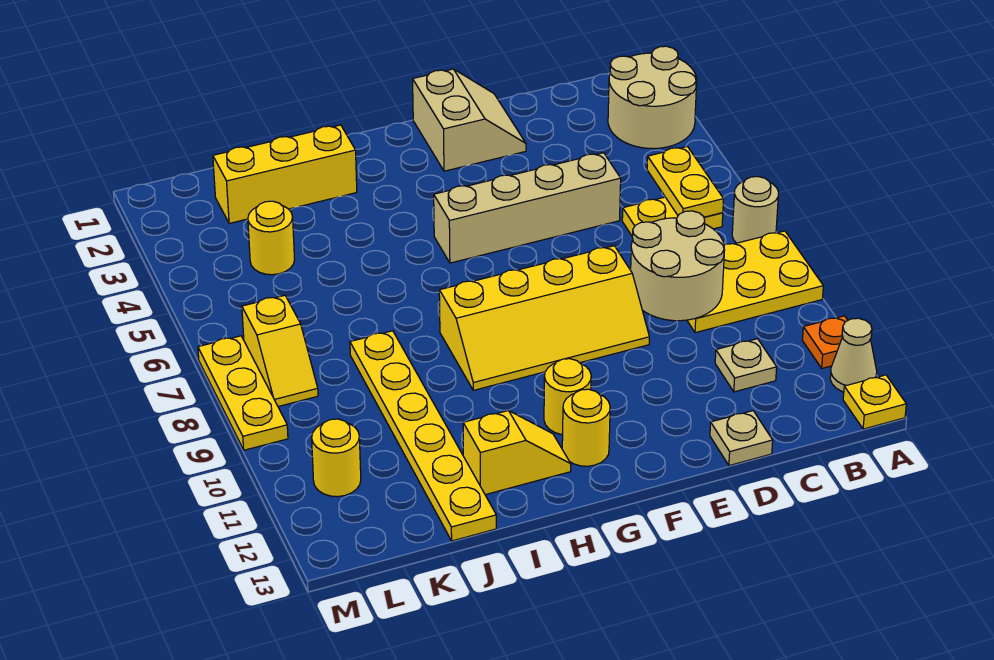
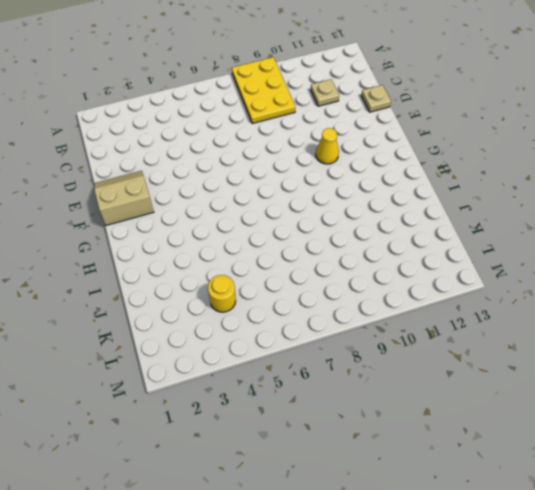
yellow 1x1 cone [316,128,339,164] -> none
none -> tan 2x2 round brick [608,46,697,149]
none -> tan 1x1 round brick [732,177,779,243]
none -> orange 1x1 plate [802,316,848,368]

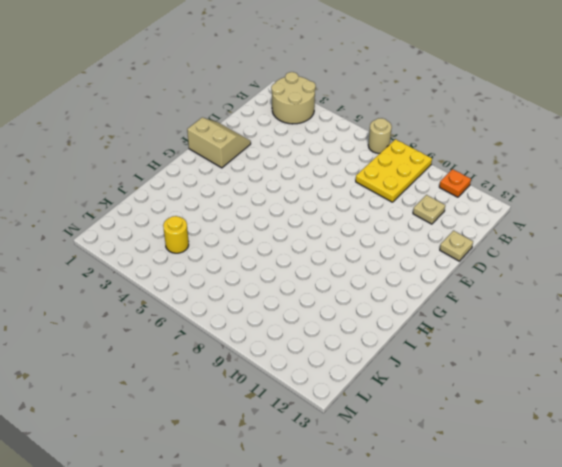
none -> tan 1x1 cone [830,318,877,392]
none -> yellow 1x1 plate [843,375,906,429]
none -> yellow 1x2 plate [622,197,723,236]

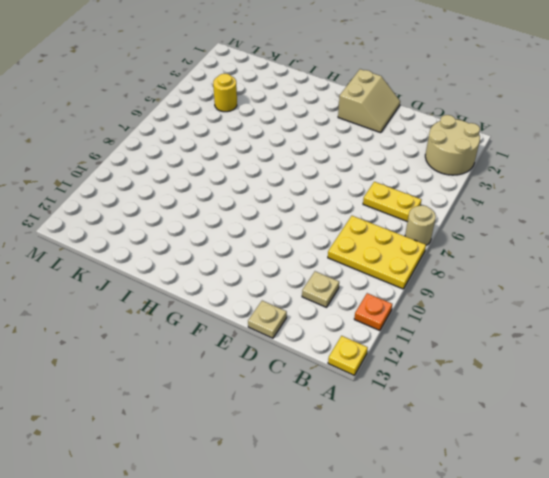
none -> tan 1x1 cone [830,318,877,392]
none -> tan 1x4 brick [434,153,621,263]
none -> yellow 2x4 slope [439,246,649,390]

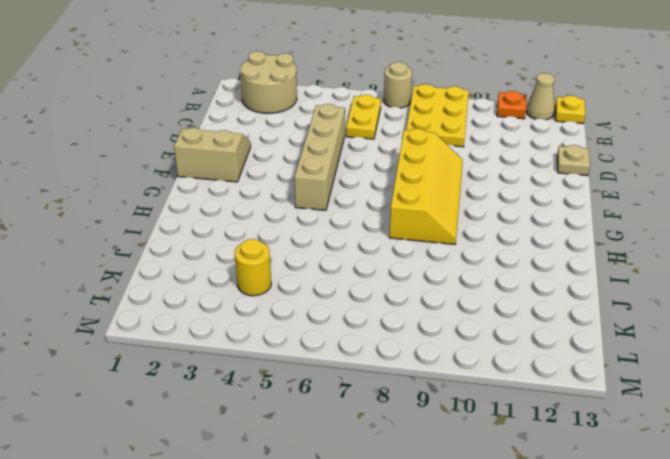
none -> tan 1x1 plate [715,339,777,392]
none -> yellow 1x1 round brick [544,359,591,435]
none -> yellow 1x1 round brick [562,389,610,466]

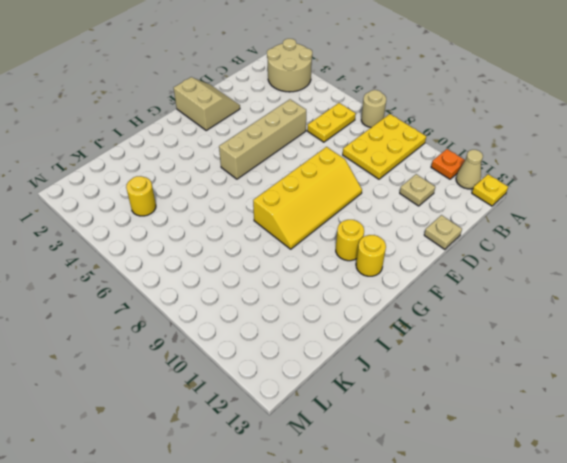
none -> yellow 1x2 slope [463,411,571,495]
none -> yellow 1x3 brick [213,125,357,223]
none -> yellow 1x6 plate [350,331,496,541]

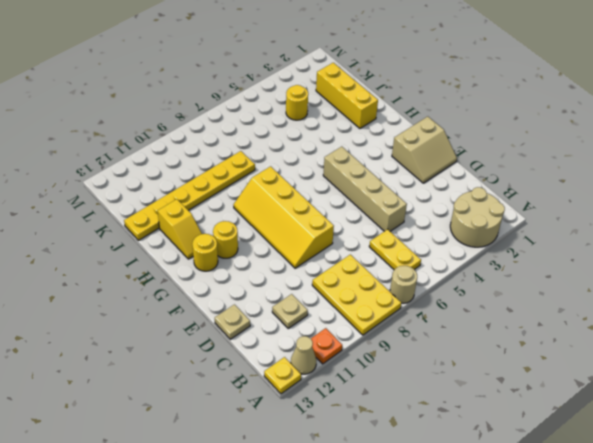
none -> yellow 1x2 slope [242,295,318,406]
none -> yellow 1x1 round brick [312,419,361,497]
none -> yellow 1x3 plate [198,336,288,450]

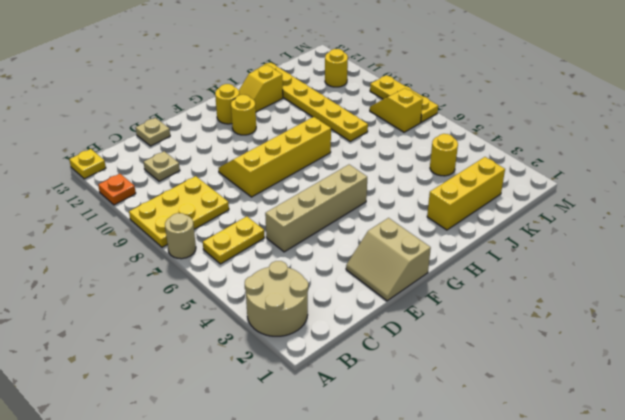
none -> tan 1x1 cone [830,318,877,392]
none -> yellow 1x2 plate [647,146,724,217]
none -> tan 2x2 round brick [631,211,724,321]

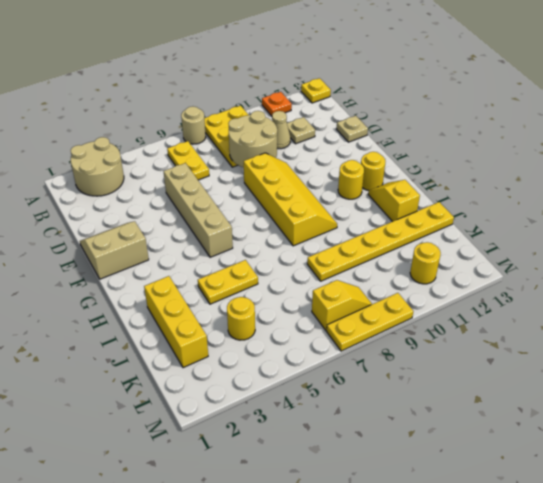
tan 1x1 cone [272,111,290,149] -> tan 1x1 cone moved to [830,318,877,392]
yellow 1x2 plate [198,260,258,304] -> yellow 1x2 plate moved to [647,146,724,217]

